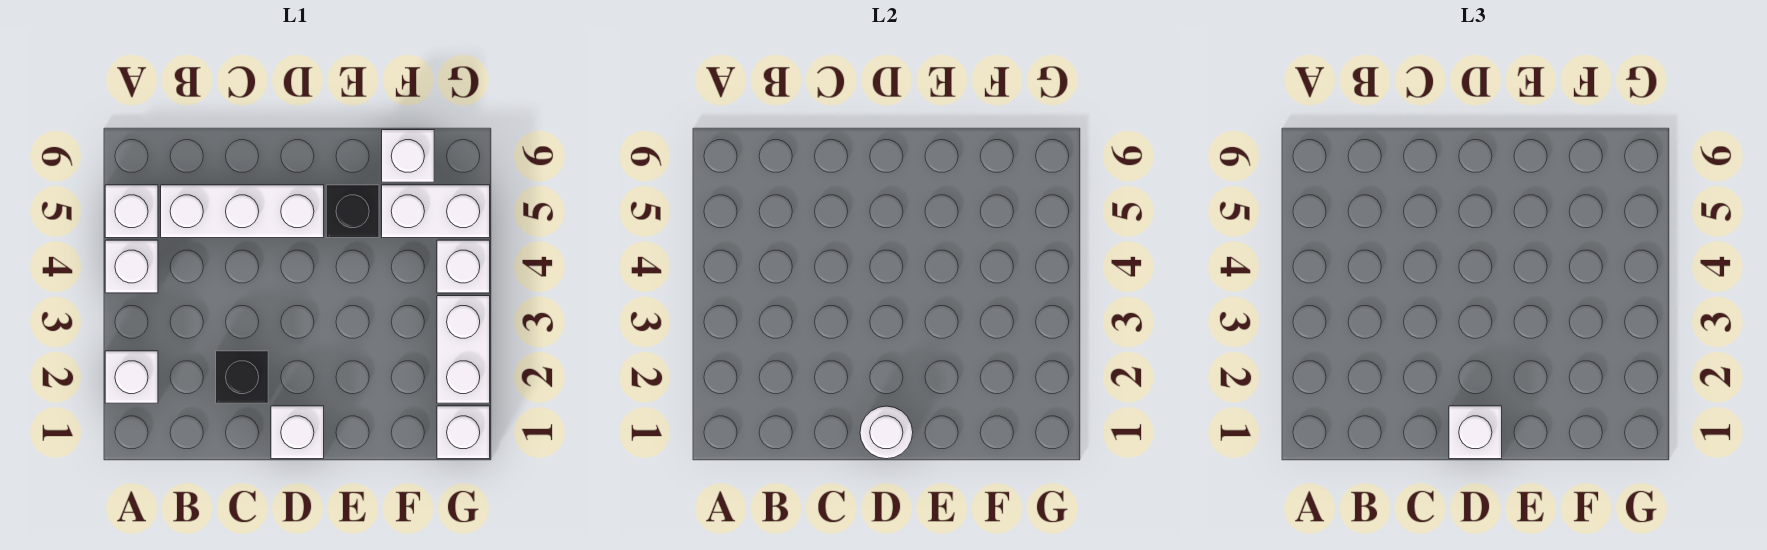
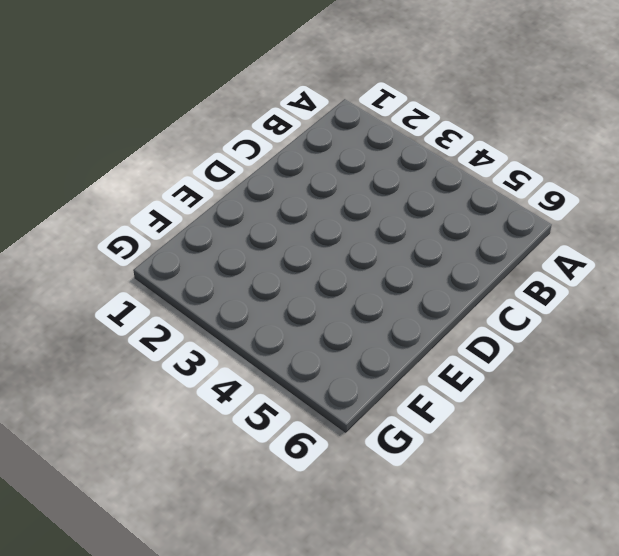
none -> white 1x1 brick [105,351,158,403]
none -> white 1x1 brick [105,240,158,293]
none -> white 1x1 brick [105,185,158,238]

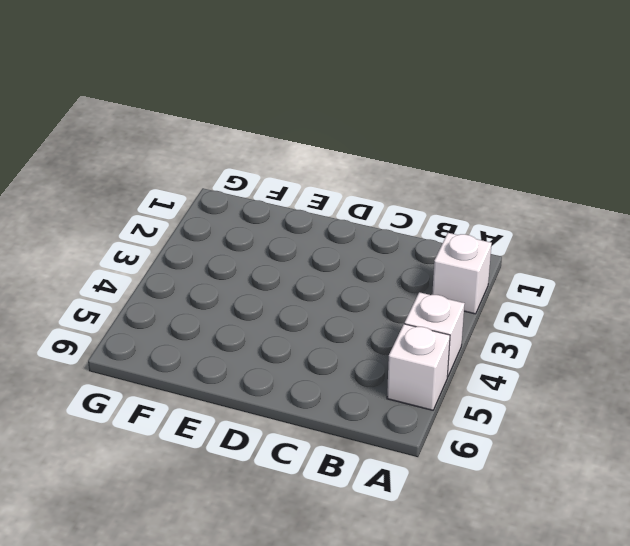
none -> white 1x3 brick [161,185,324,238]
none -> black 1x1 brick [216,351,268,403]
none -> white 1x1 brick [271,406,324,459]

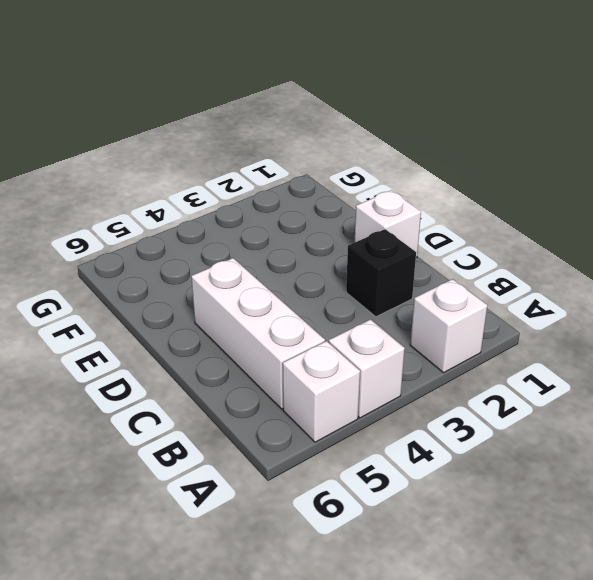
none -> black 1x1 brick [326,185,379,238]
none -> white 1x2 brick [382,185,490,238]
none -> white 1x1 brick [382,130,434,182]

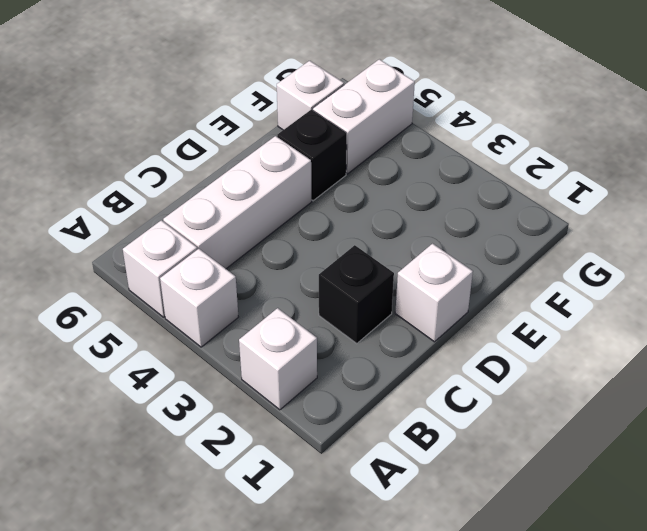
none -> white 1x1 brick [437,406,490,459]
none -> white 1x2 brick [437,296,490,403]
none -> white 1x1 brick [437,240,490,293]

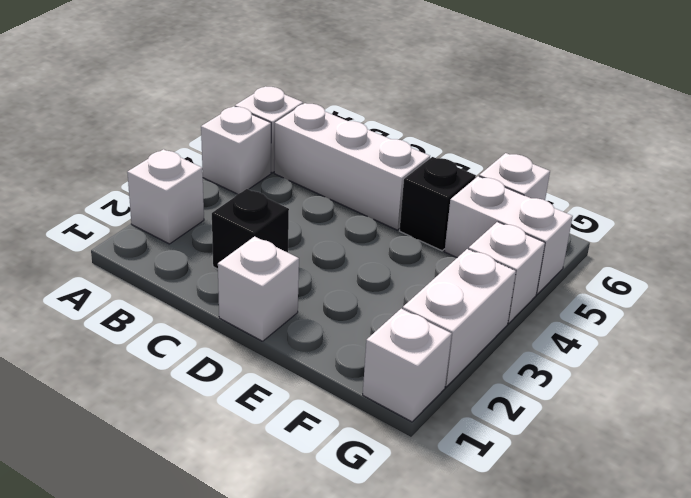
none -> white 1x1 round brick [860,406,913,459]
none -> white 1x1 brick [1449,406,1502,459]

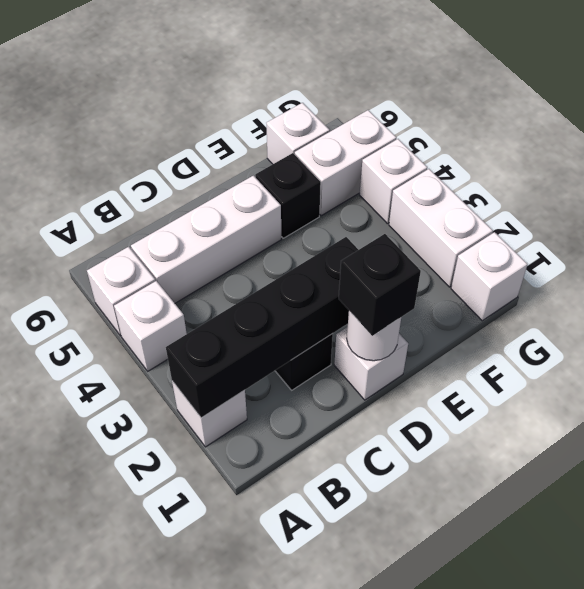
black 1x4 brick [166,237,358,418] -> none
black 1x1 brick [339,234,421,336] -> white 1x1 brick [1449,406,1502,459]

